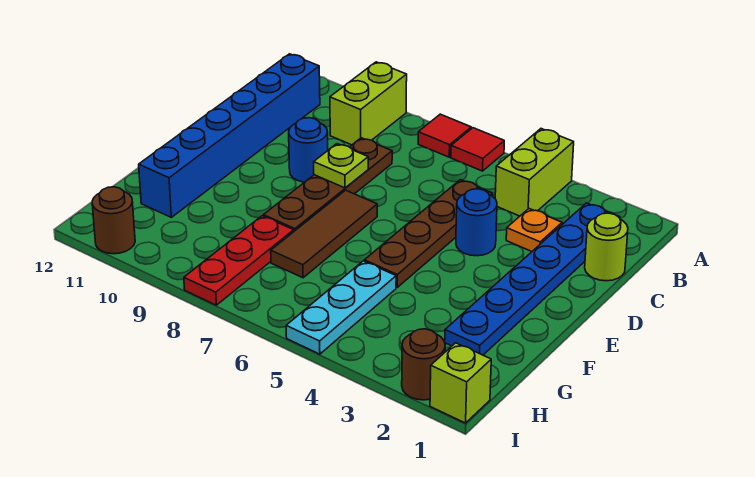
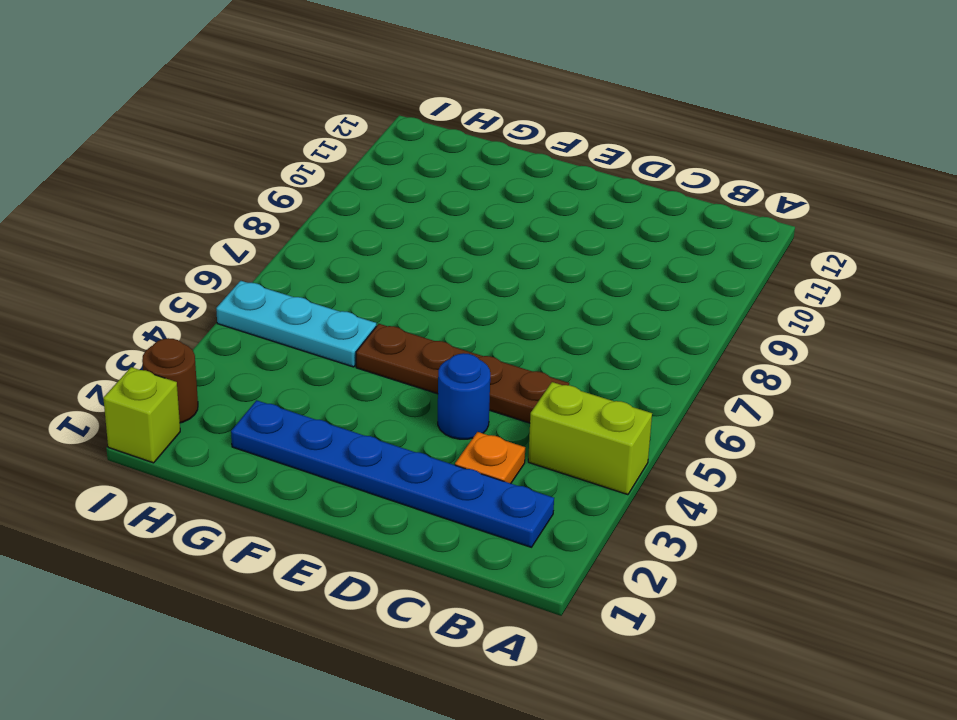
none -> red 1x1 tile [451,128,504,171]
none -> red 1x1 tile [418,114,471,157]
none -> lime 1x2 brick [330,62,407,145]

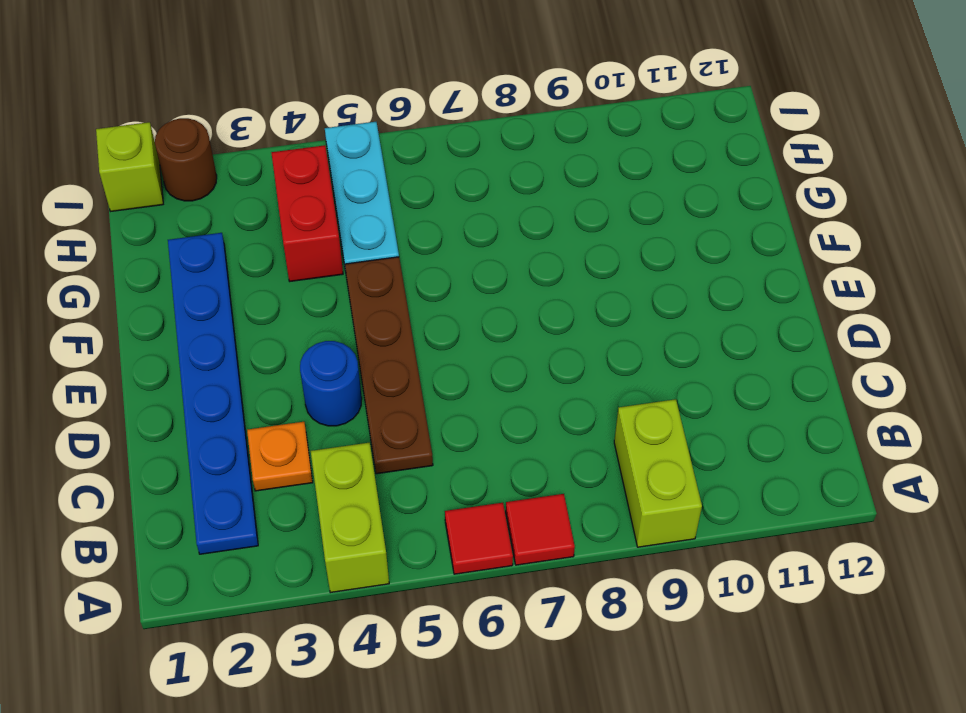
red 1x2 brick [271,145,343,281] -> none
none -> blue 1x6 brick [139,54,320,217]
none -> lime 1x1 round brick [585,213,628,281]
none -> brown 1x4 plate [263,138,392,231]

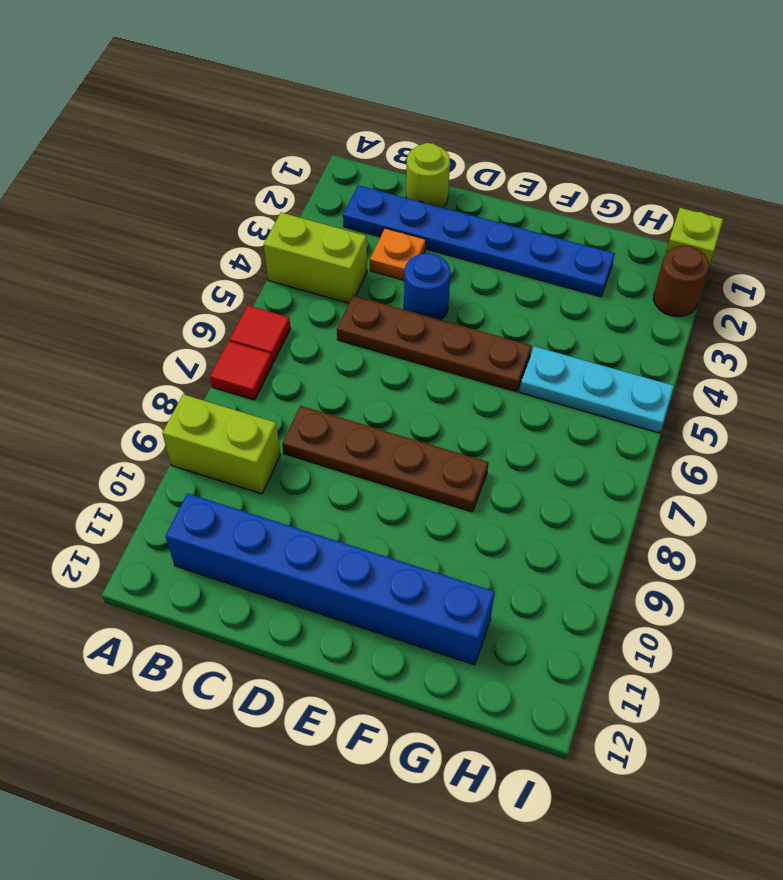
none -> blue 1x1 round brick [289,118,328,182]
none -> brown 1x3 tile [271,190,377,278]
none -> red 1x3 plate [184,216,294,305]

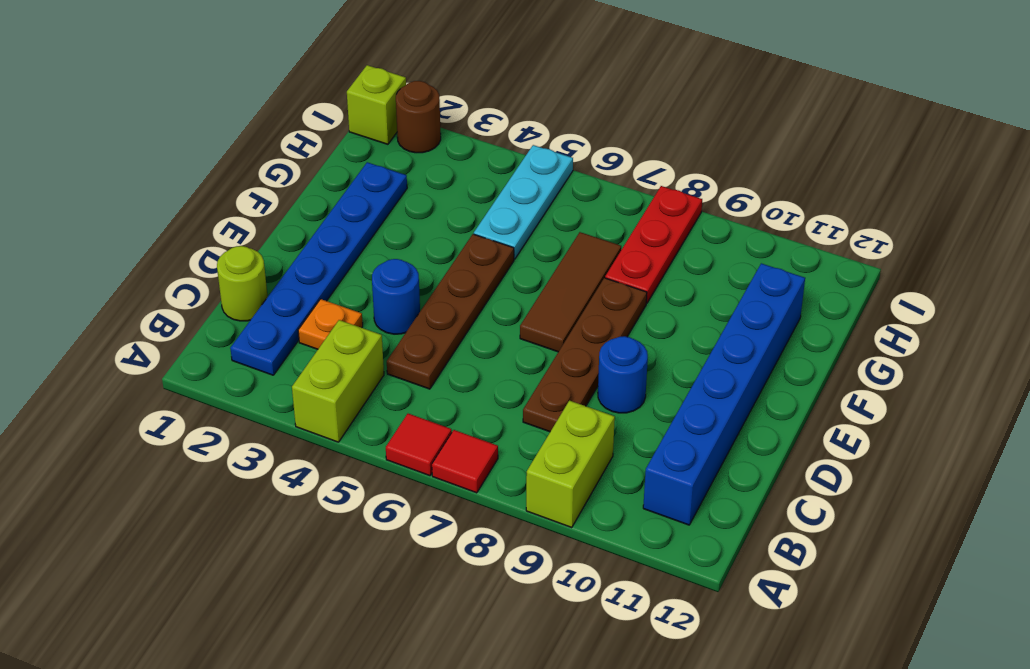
none -> brown 1x1 round brick [92,187,135,254]
none -> lime 1x1 plate [314,144,368,188]

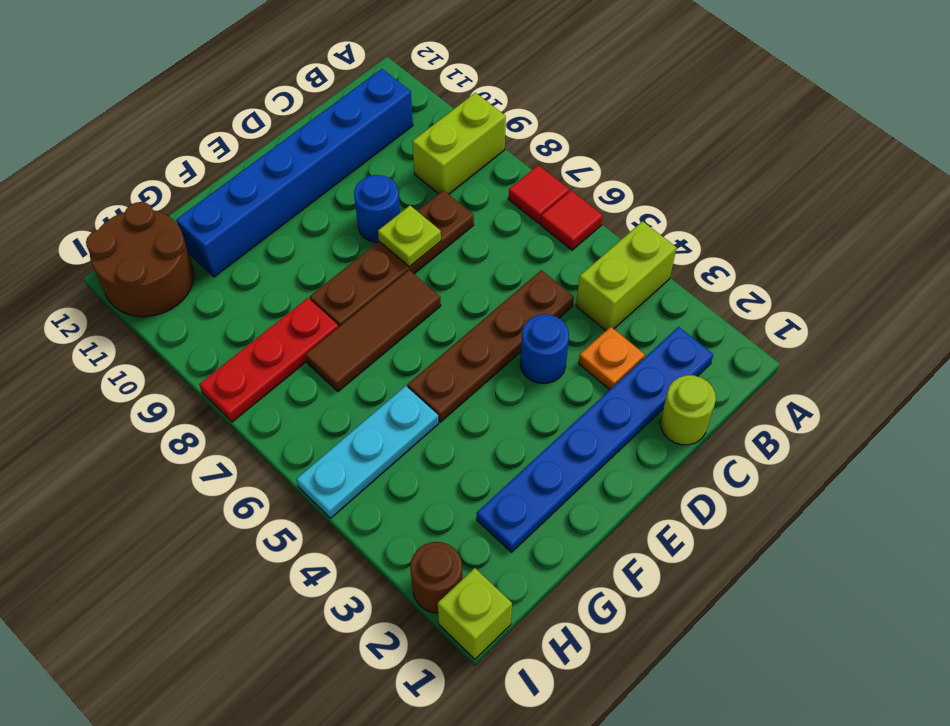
brown 2x2 round brick [86,202,194,317] -> brown 1x1 round brick [92,187,135,254]

